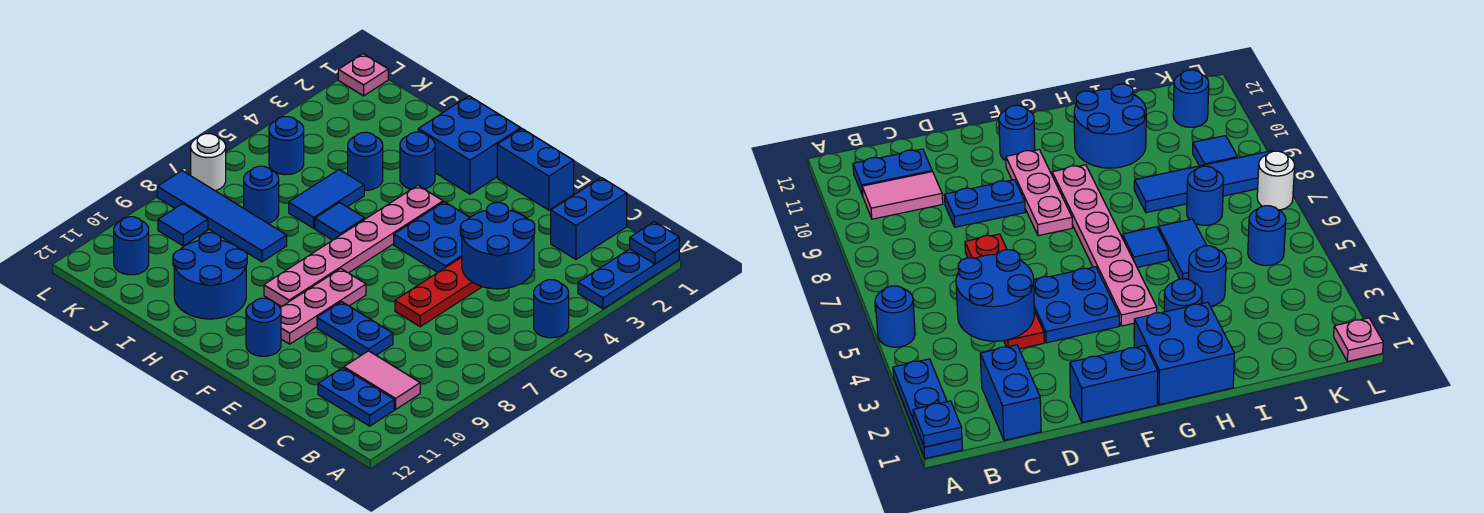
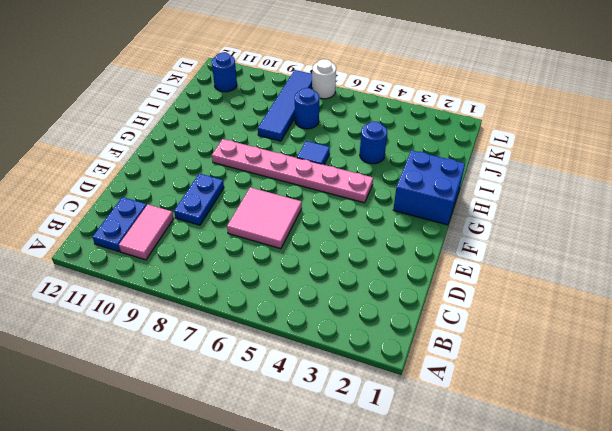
pink 2x2 tile [227,187,302,249] -> red 1x4 plate [395,257,482,327]
none -> blue 1x3 plate [578,249,679,309]
none -> blue 1x1 round brick [534,280,569,338]
none -> blue 1x2 brick [551,178,627,259]

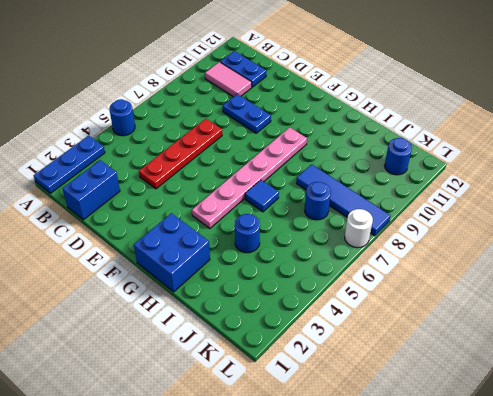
none -> blue 1x2 brick [497,129,574,210]
none -> blue 2x2 plate [394,202,470,272]
none -> pink 1x3 plate [280,269,366,344]

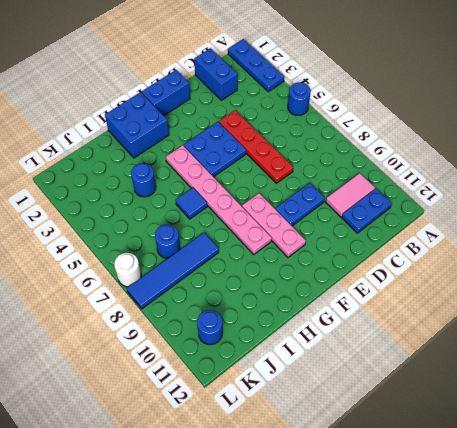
none -> blue 1x1 round brick [246,298,281,356]
none -> blue 1x1 round brick [400,132,435,189]
none -> blue 2x2 round brick [173,233,247,319]

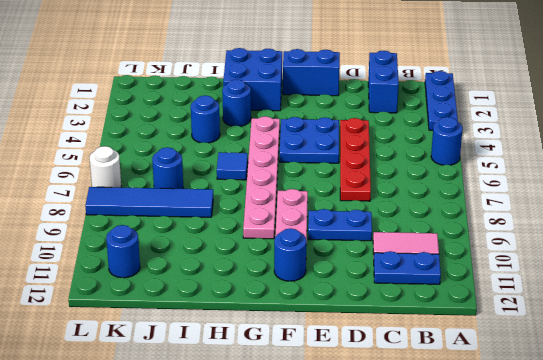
none -> blue 2x2 round brick [173,233,247,319]
none -> blue 1x2 tile [289,170,364,228]
none -> blue 1x1 round brick [269,117,304,175]

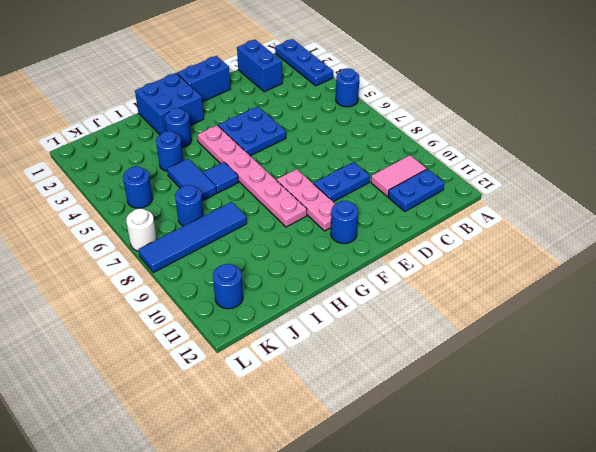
none -> red 1x4 plate [395,257,482,327]
none -> blue 2x2 round brick [173,233,247,319]
none -> blue 1x1 tile [158,204,208,246]

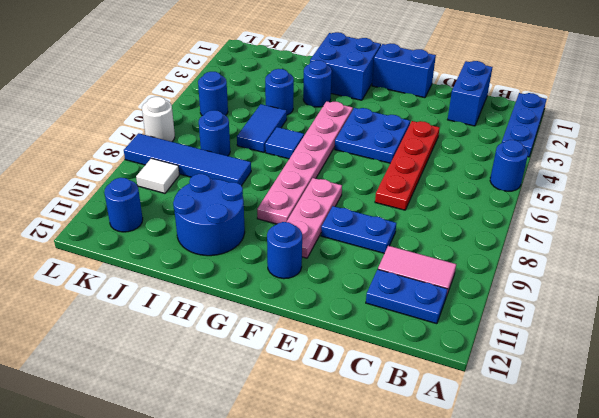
white 1x1 tile [136,158,179,193] -> blue 1x1 tile [158,204,208,246]
none -> pink 1x1 plate [338,54,388,96]
none -> blue 1x1 plate [630,222,679,264]
none -> blue 2x2 round brick [461,203,535,289]

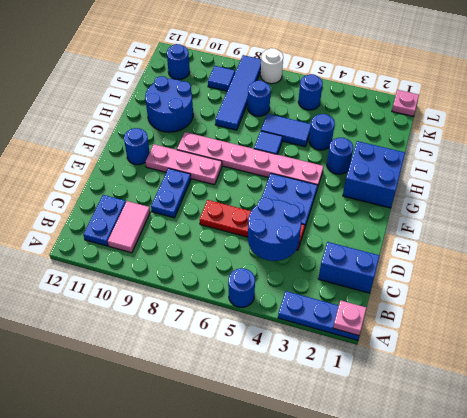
pink 1x1 plate [333,301,366,336] -> blue 1x1 plate [630,222,679,264]
none -> blue 1x2 brick [497,129,574,210]

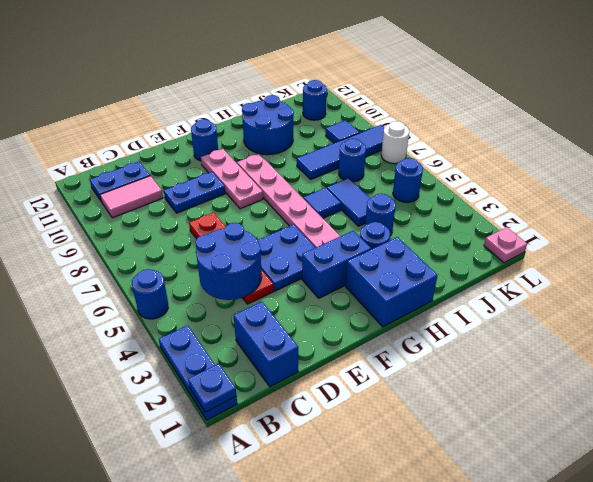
blue 1x2 brick [302,231,371,298] -> blue 1x2 brick moved to [497,129,574,210]

